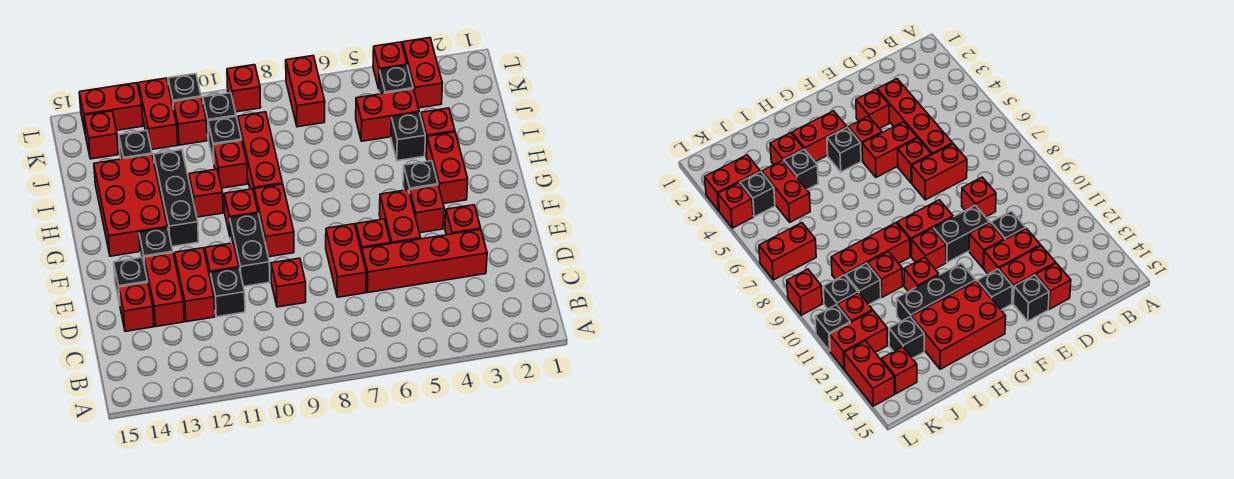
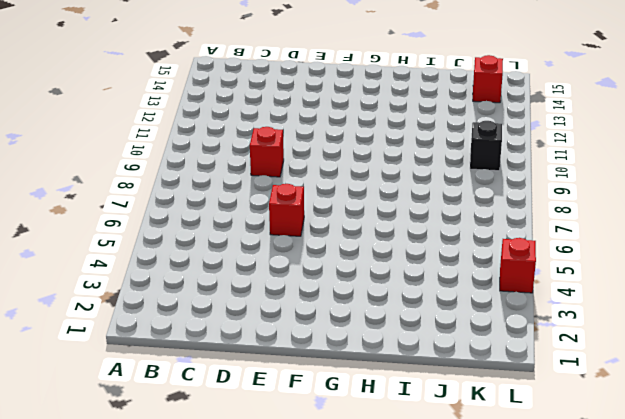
none -> red 1x4 brick [362,229,487,292]
none -> red 1x2 brick [326,224,366,297]
none -> black 1x1 brick [210,268,245,317]
none -> red 1x2 brick [175,248,215,322]

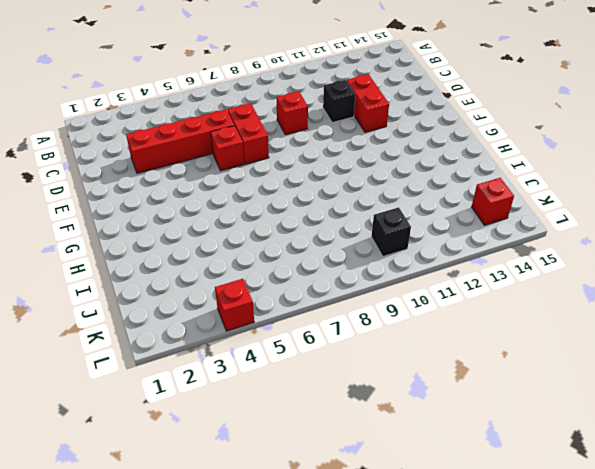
none -> red 1x2 brick [144,253,184,326]
none -> red 1x1 brick [119,282,154,331]
none -> red 1x1 brick [445,205,481,235]
none -> red 1x2 brick [379,190,421,244]

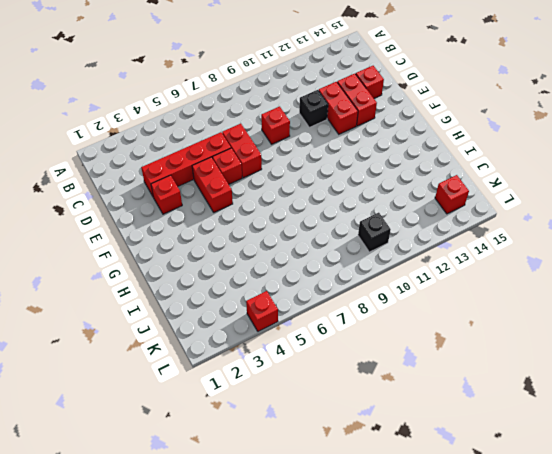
none -> black 1x2 brick [230,213,270,287]
none -> red 1x1 brick [205,243,239,280]
none -> black 1x1 brick [114,258,148,304]
none -> red 1x1 brick [410,185,444,233]

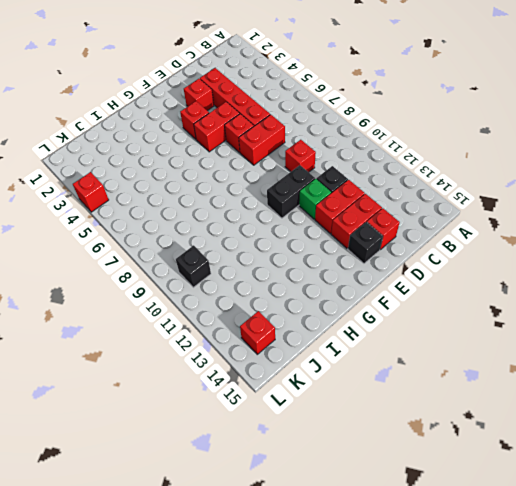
green 1x1 brick [299,179,331,219] -> red 1x1 brick [205,243,239,280]
none -> red 1x2 brick [254,184,294,257]
none -> black 1x1 brick [139,228,173,266]
none -> red 1x2 brick [426,132,468,204]
none -> black 1x1 brick [403,161,438,194]

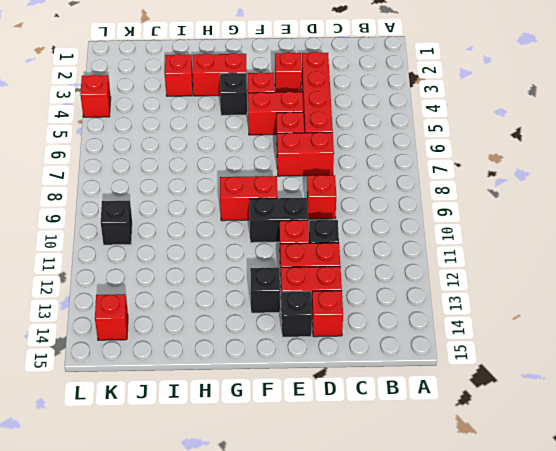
none -> red 1x1 brick [224,189,258,235]
none -> black 1x3 brick [154,150,199,247]
none -> red 2x3 brick [94,154,168,256]
none -> red 1x3 brick [238,112,283,192]

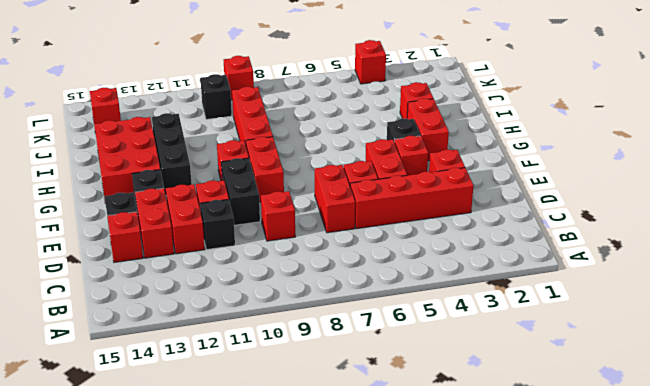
none -> red 1x1 brick [189,169,223,217]
none -> black 1x1 brick [391,113,425,161]
none -> red 1x1 brick [213,140,247,188]
none -> red 1x2 brick [356,89,419,141]

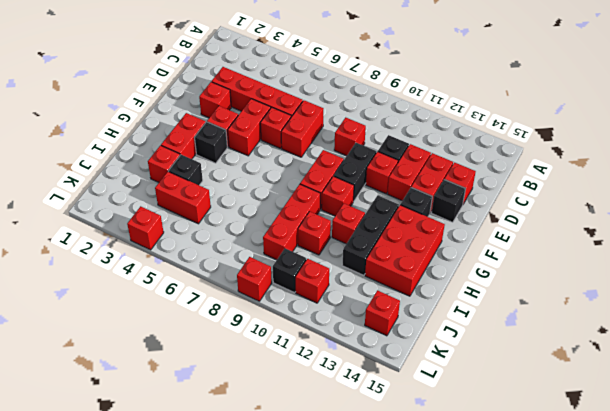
none -> black 1x1 brick [208,116,242,163]
none -> black 1x1 brick [119,130,152,159]
none -> red 1x2 brick [403,38,443,108]
none -> black 1x1 brick [379,65,413,94]

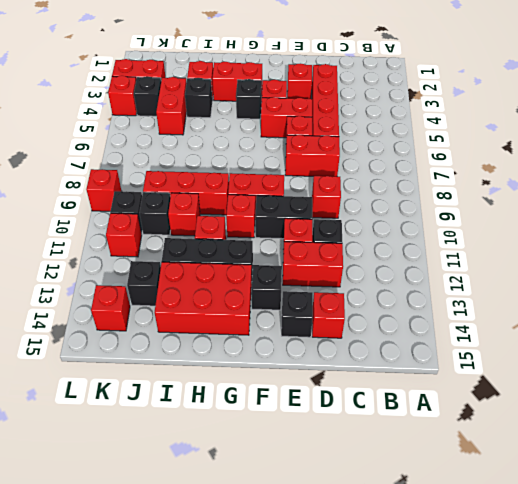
none -> red 1x2 brick [144,253,184,326]
none -> red 1x2 brick [286,56,325,127]
none -> red 1x2 brick [139,78,178,150]
none -> black 1x1 brick [168,74,201,105]

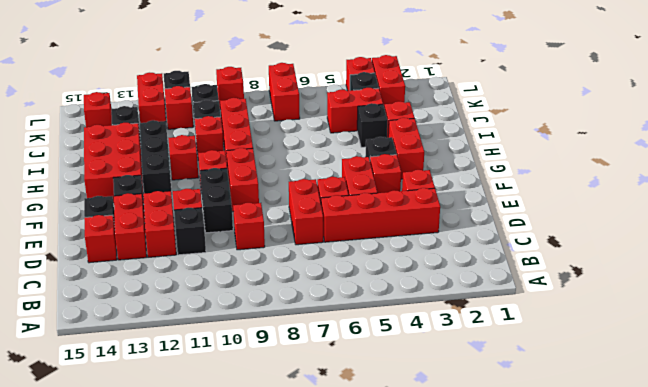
none -> red 1x2 brick [79,83,143,131]

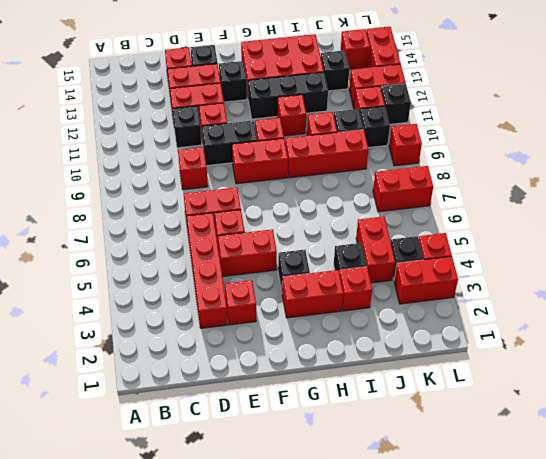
none -> red 1x1 brick [410,185,444,233]

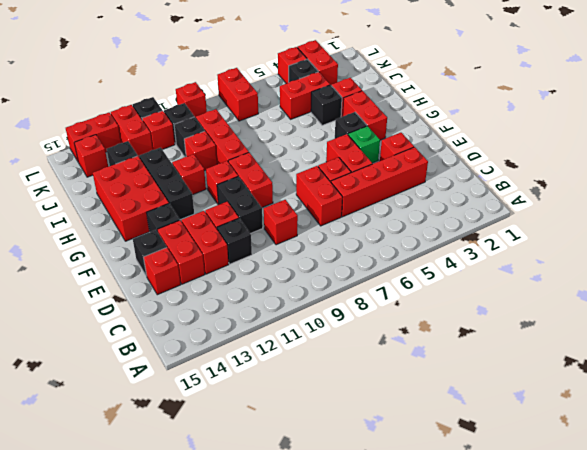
green 1x1 brick [348,126,380,163] -> red 1x1 brick [410,185,444,233]

